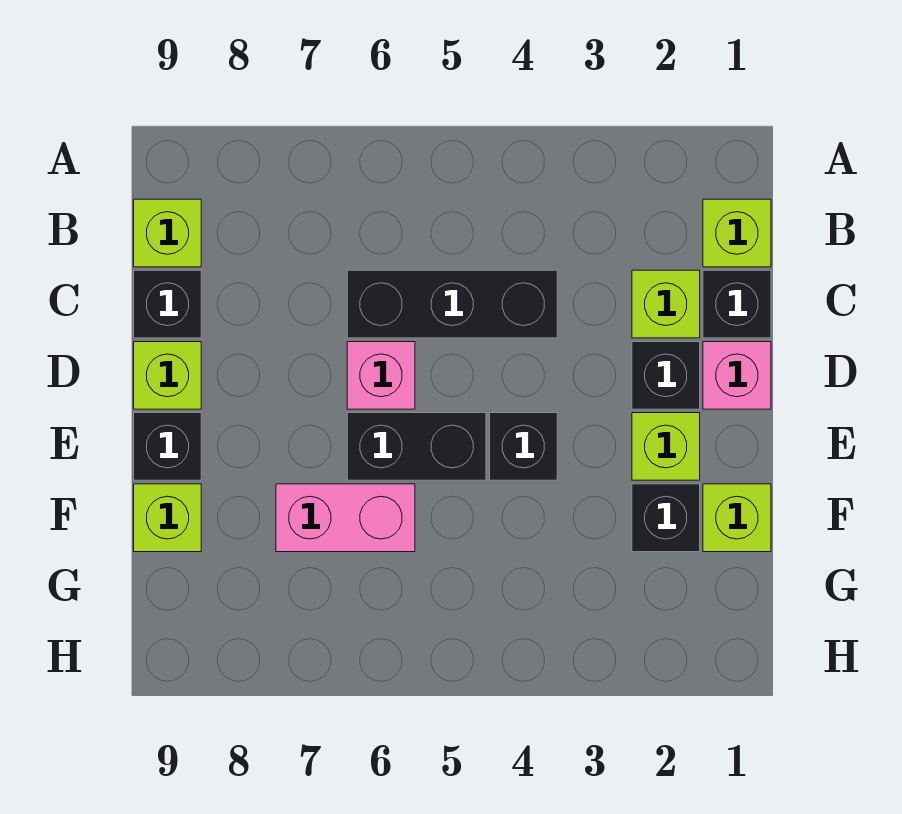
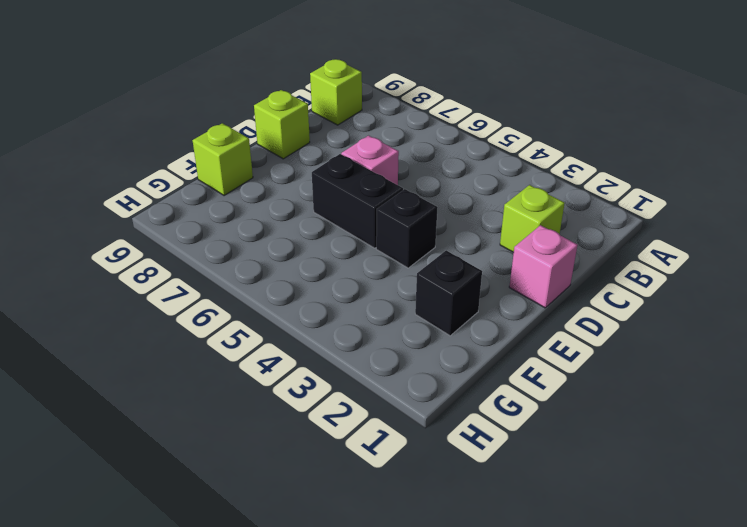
none -> lime 1x1 brick [703,199,771,267]
none -> black 1x1 brick [703,270,771,338]
none -> black 1x3 brick [347,270,557,338]

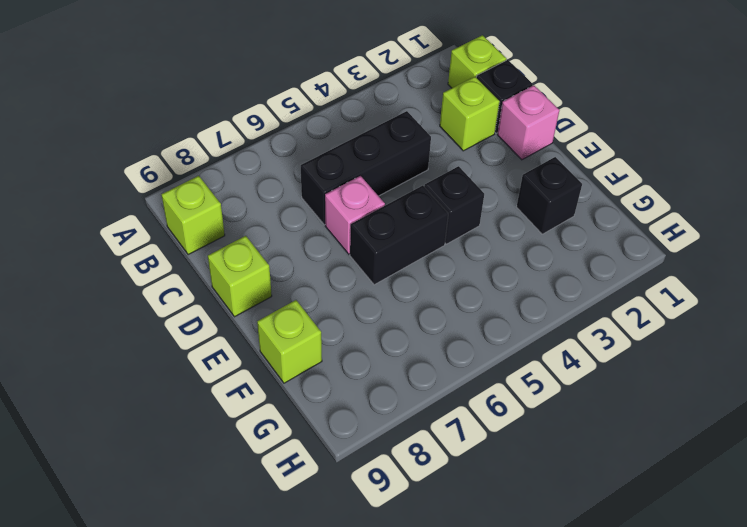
none -> black 1x1 brick [134,270,201,338]
none -> black 1x1 brick [632,342,700,409]
none -> lime 1x1 brick [632,413,700,480]

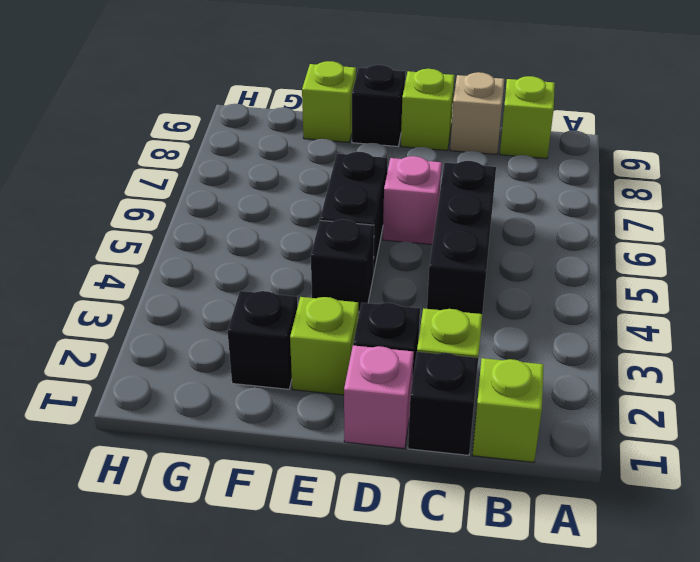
tan 1x1 brick [450,72,504,155] -> black 1x1 brick [134,270,201,338]
none -> lime 1x1 brick [703,484,771,552]
none -> pink 1x2 brick [276,484,415,552]

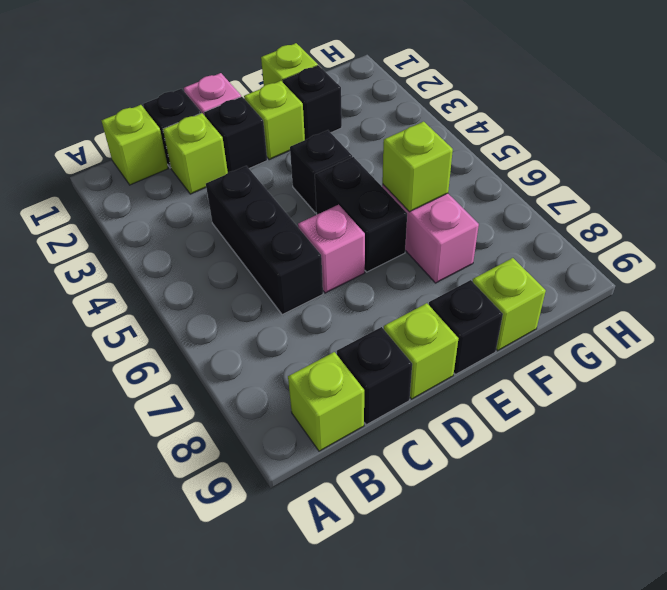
lime 1x1 brick [382,122,453,212] -> none

